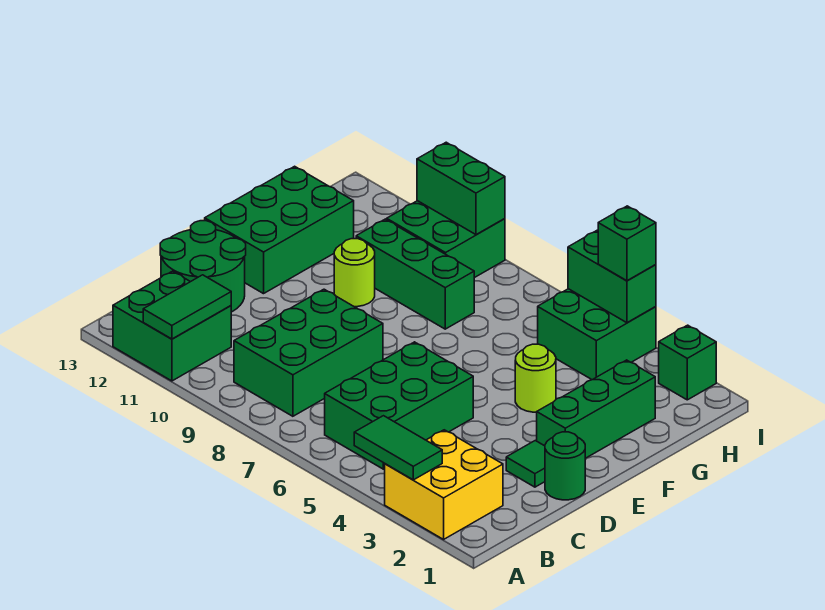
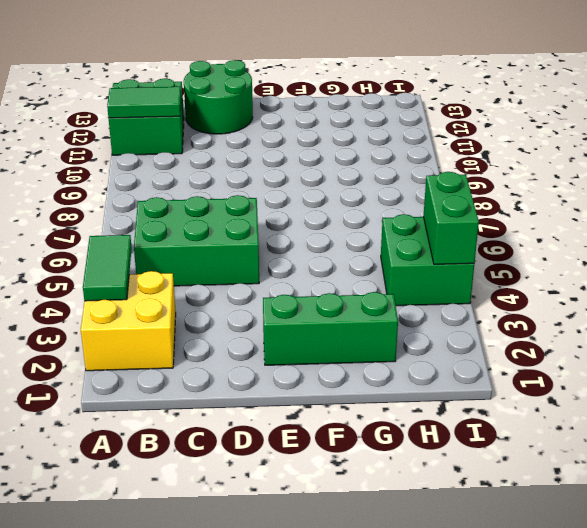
none -> green 2x3 brick [234,289,383,416]
none -> green 1x1 round brick [545,432,585,500]
none -> green 1x1 tile [506,441,545,487]

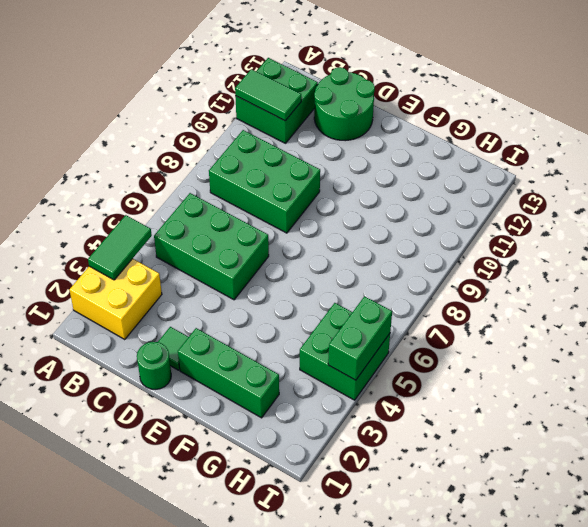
none -> green 2x3 brick [205,166,354,294]
none -> lime 1x1 round brick [515,344,556,412]
none -> lime 1x1 round brick [334,239,375,307]

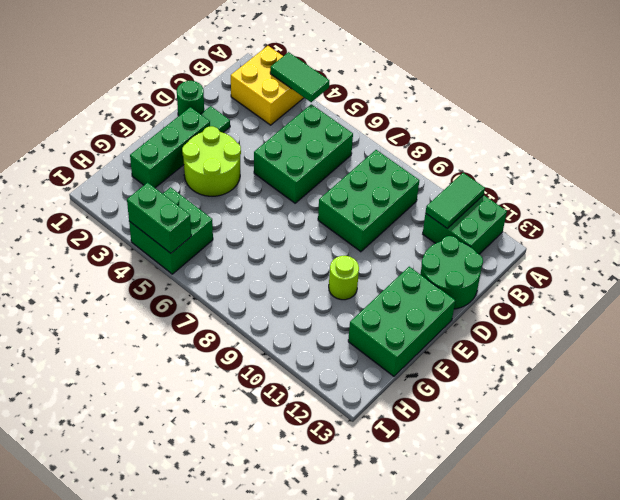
lime 2x2 round brick [182,126,241,196] -> lime 1x1 round brick [515,344,556,412]
none -> green 1x3 brick [356,219,474,329]
none -> green 2x2 brick [387,201,505,278]
none -> green 1x1 brick [659,325,716,400]

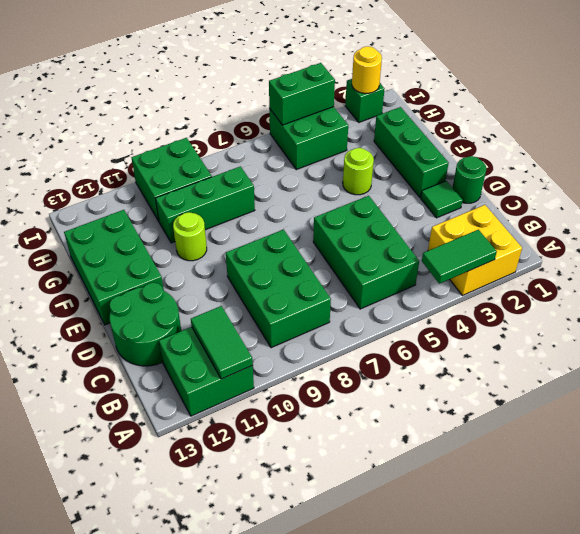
yellow 1x1 round brick [352,46,382,93] -> none
none -> green 1x2 brick [417,142,505,235]
none -> green 1x1 brick [598,206,656,281]

